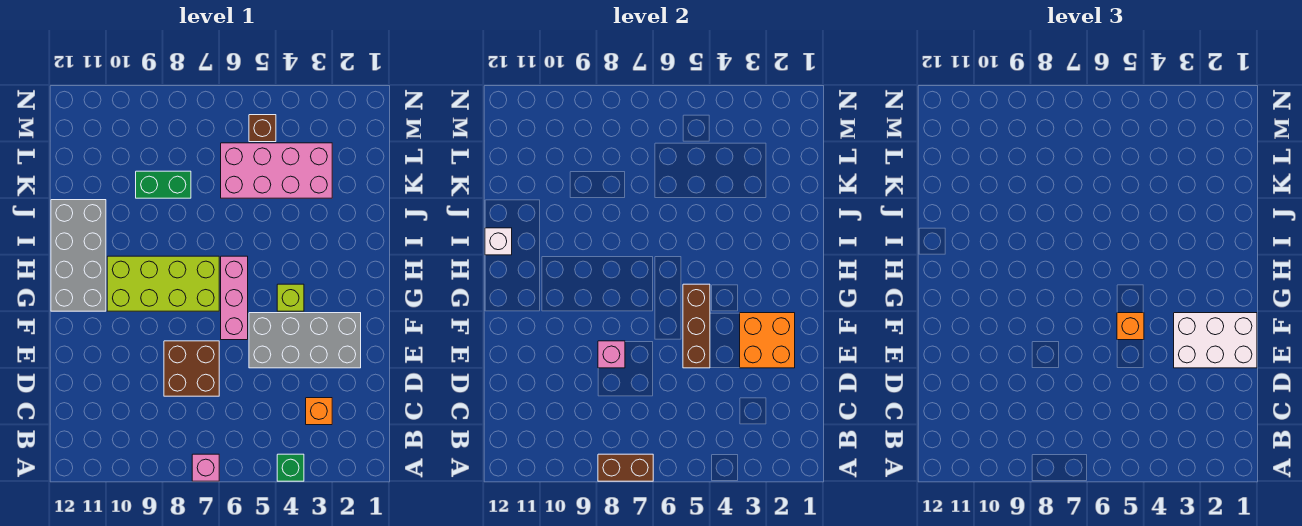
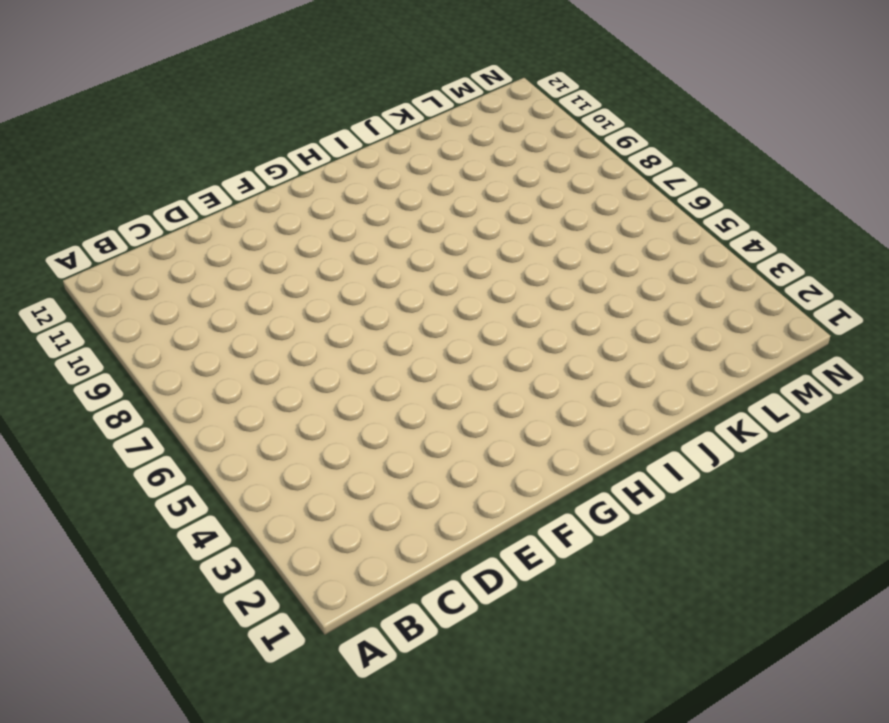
none -> green 1x1 brick [277,454,304,481]
none -> pink 1x1 brick [192,454,219,481]
none -> orange 1x1 brick [306,398,332,425]

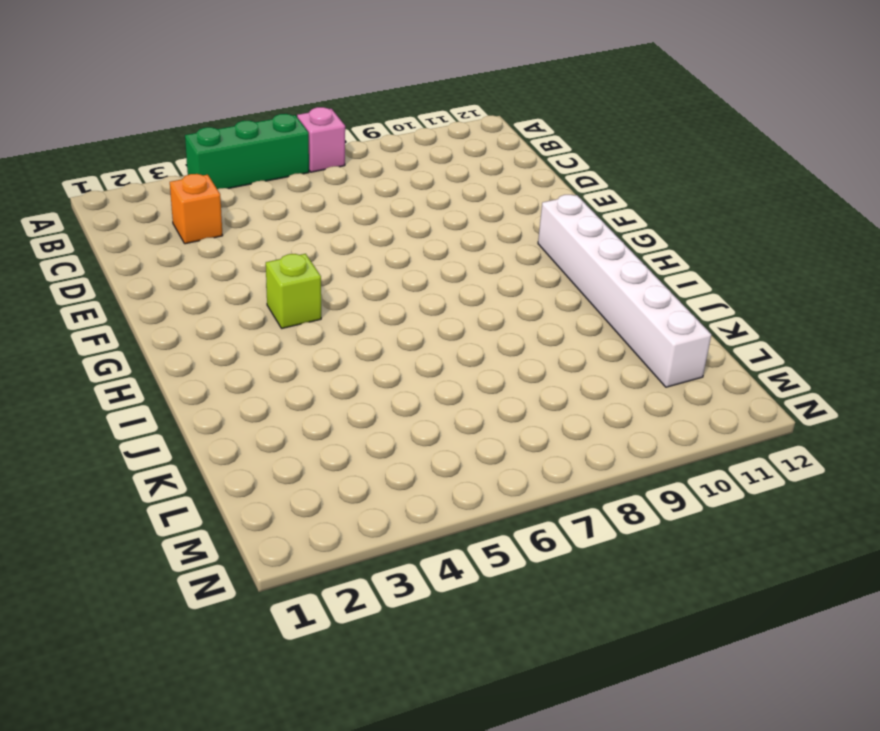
green 1x3 brick [185,114,309,189] -> green 1x1 brick [277,454,304,481]
white 1x6 brick [538,195,711,387] -> grey 2x4 brick [51,200,106,311]
none -> brown 2x2 brick [164,341,219,396]
none -> grey 2x4 brick [249,313,361,368]
none -> pink 1x3 brick [221,256,248,340]

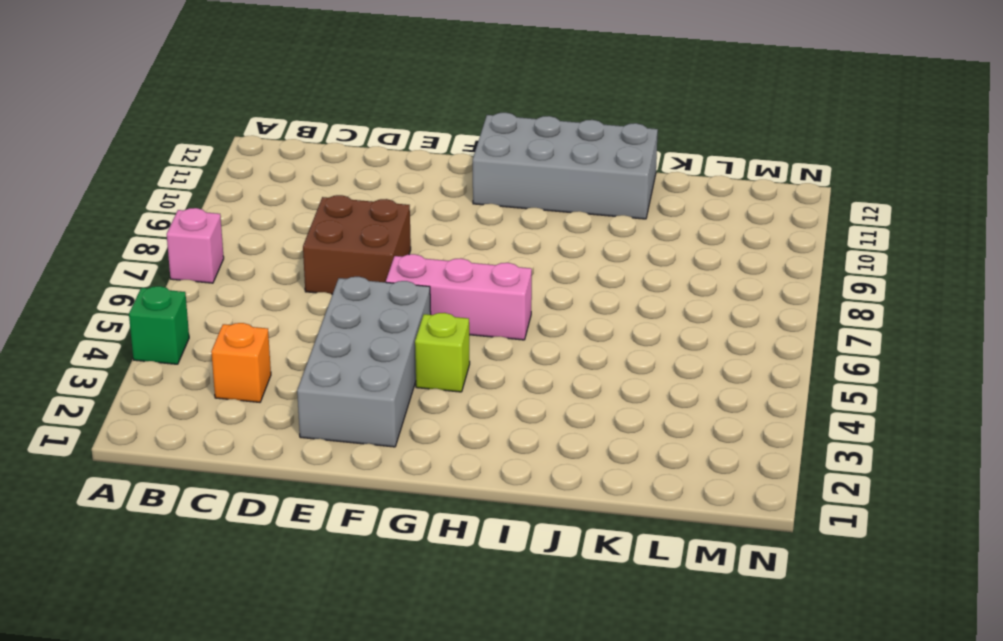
none -> lime 2x4 brick [107,256,219,311]
none -> pink 2x4 brick [221,143,332,198]
none -> green 1x2 brick [136,171,191,198]

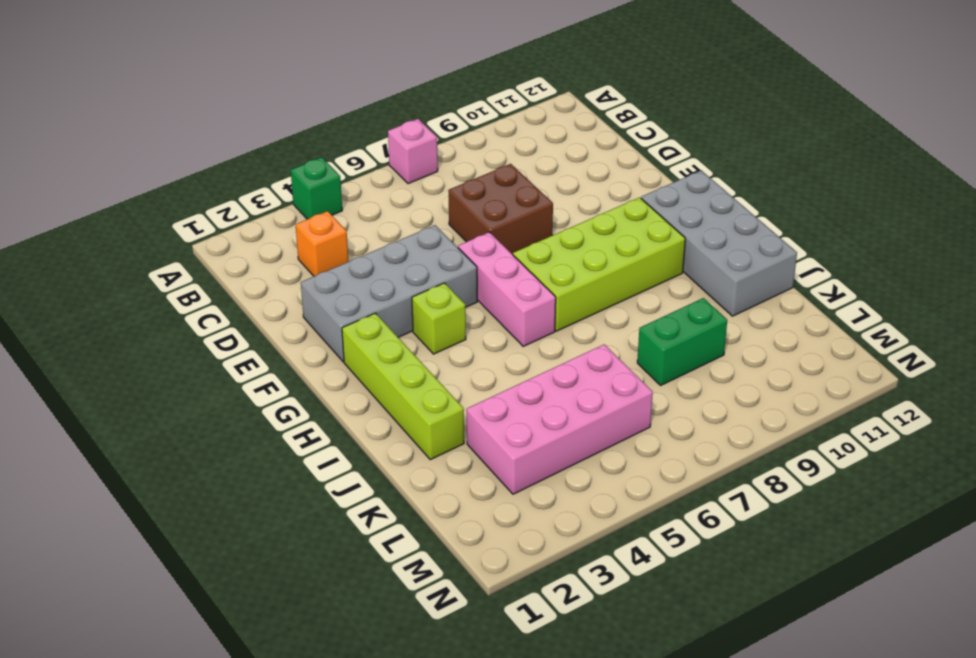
lime 1x4 brick [342,313,464,460] -> none
none -> brown 1x1 brick [249,115,276,142]
none -> brown 1x2 brick [598,454,653,481]
none -> orange 2x2 brick [740,313,795,368]

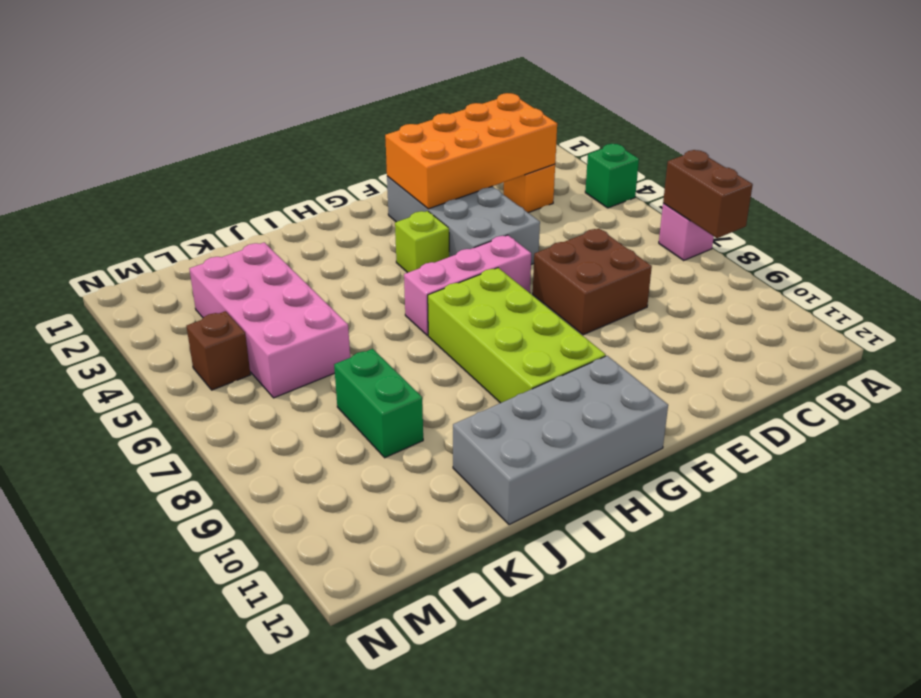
orange 2x4 brick [385,93,557,209] -> orange 2x2 brick [740,313,795,368]
none -> brown 1x3 brick [683,284,710,368]
none -> pink 1x1 brick [598,341,625,368]
none -> white 1x1 brick [485,228,512,255]

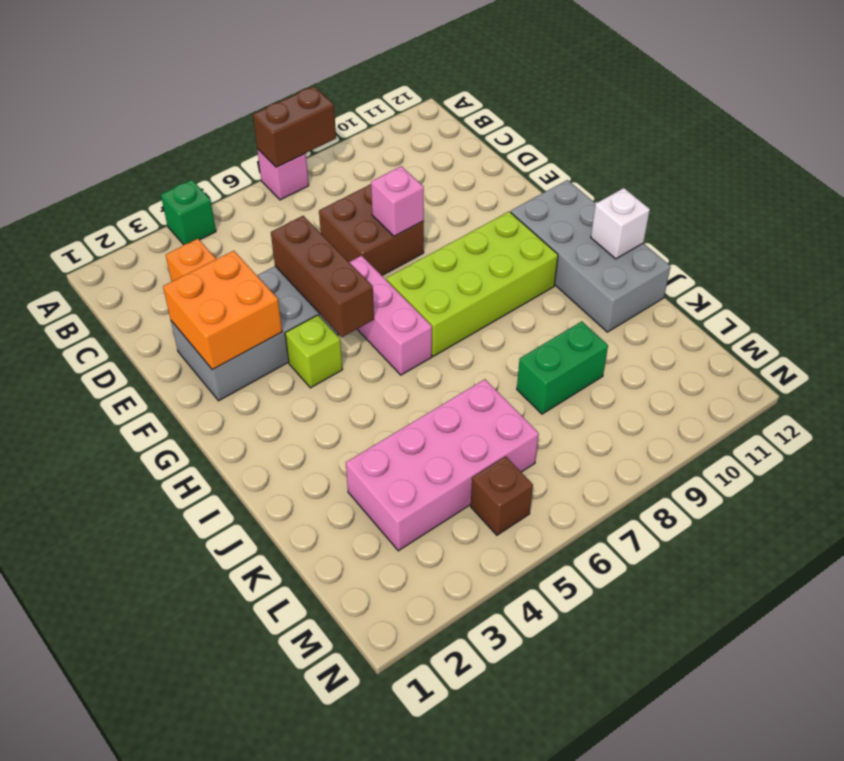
none -> white 2x3 brick [1174,313,1257,368]
none -> orange 1x1 brick [1117,313,1144,340]

